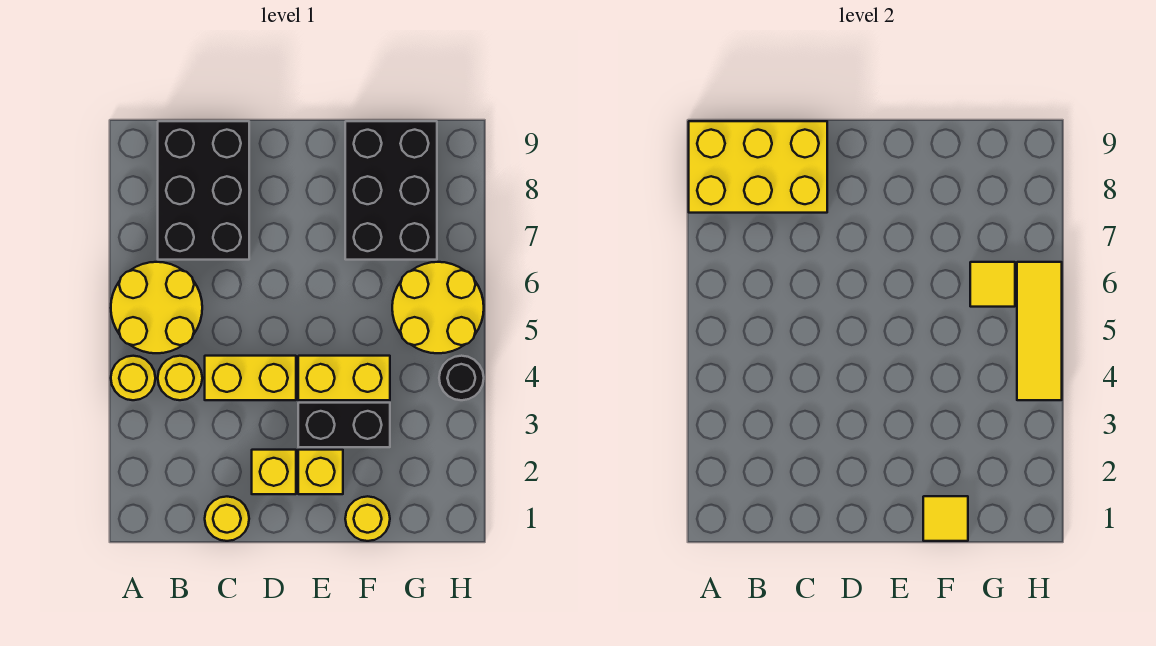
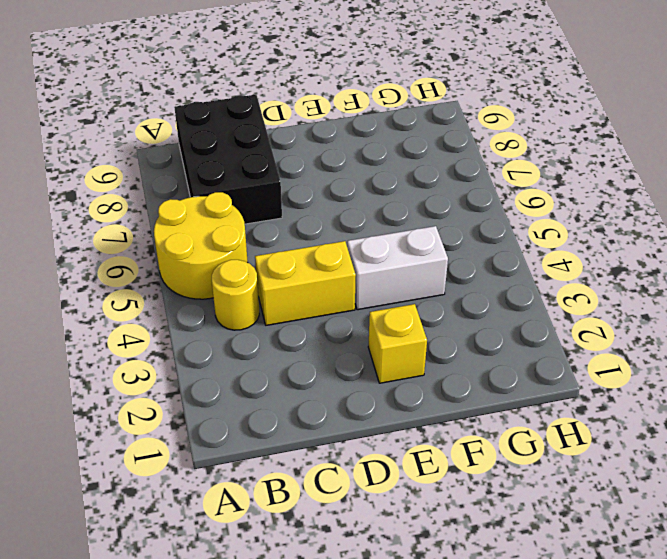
white 1x2 brick [347,226,448,310] -> yellow 1x2 brick [298,356,390,400]
none -> yellow 1x1 round brick [111,356,155,400]
none -> yellow 1x1 round brick [205,497,249,541]
none -> yellow 1x1 brick [252,450,296,494]

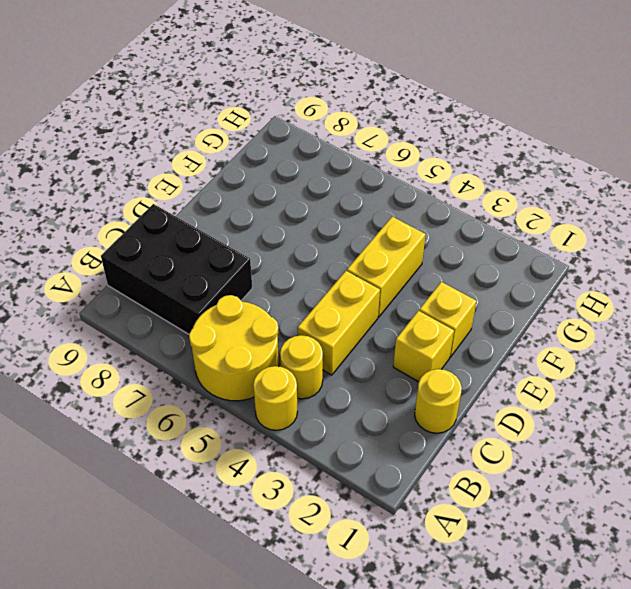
none -> black 1x2 brick [298,403,390,447]
none -> yellow 1x1 round brick [345,496,390,541]
none -> black 2x3 brick [345,121,437,260]

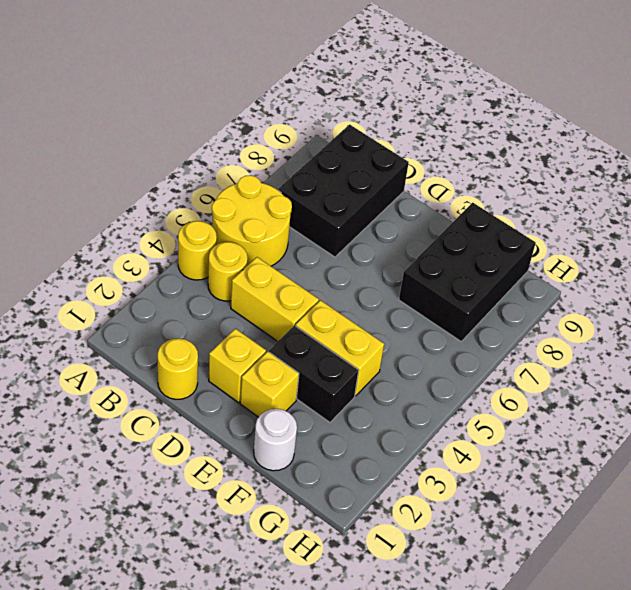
white 1x1 round brick [254,409,297,471] -> yellow 1x1 round brick [345,496,390,541]
none -> yellow 2x2 round brick [392,262,484,353]
none -> black 1x1 round brick [439,356,484,400]
none -> yellow 2x3 brick [689,121,827,213]

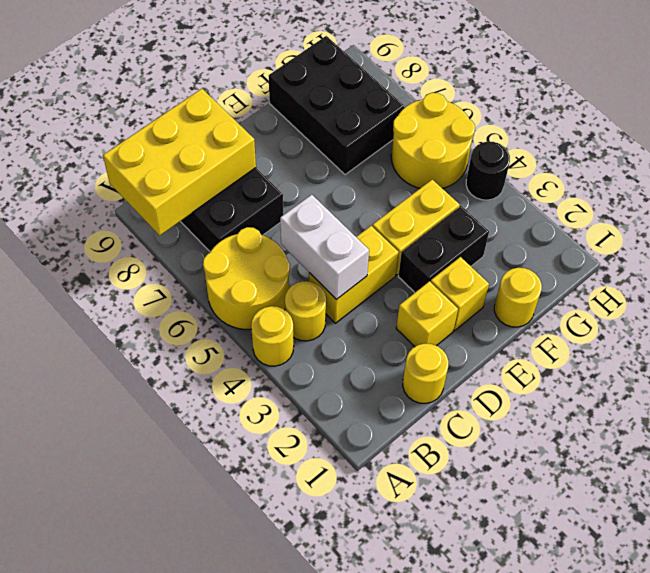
white 1x2 brick [280,195,369,300] -> none
none -> yellow 1x1 tile [923,496,968,541]
none -> yellow 1x1 tile [970,262,1015,307]
none -> yellow 1x3 tile [1017,262,1062,400]

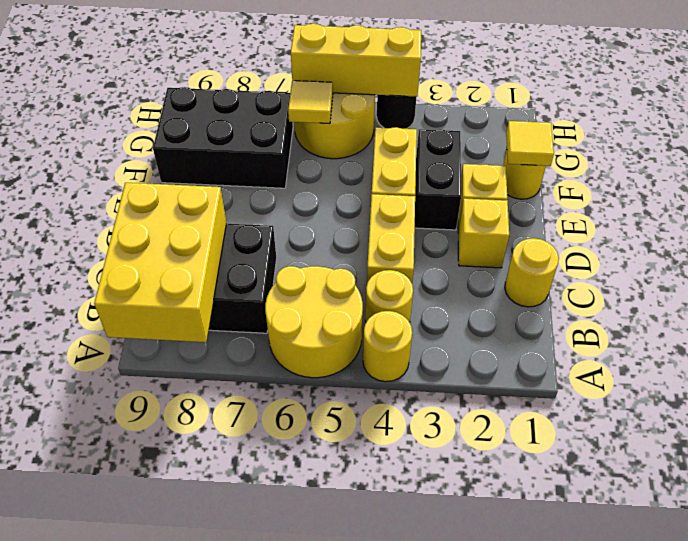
yellow 1x3 brick [291,24,421,97] -> yellow 1x3 tile [1017,262,1062,400]

